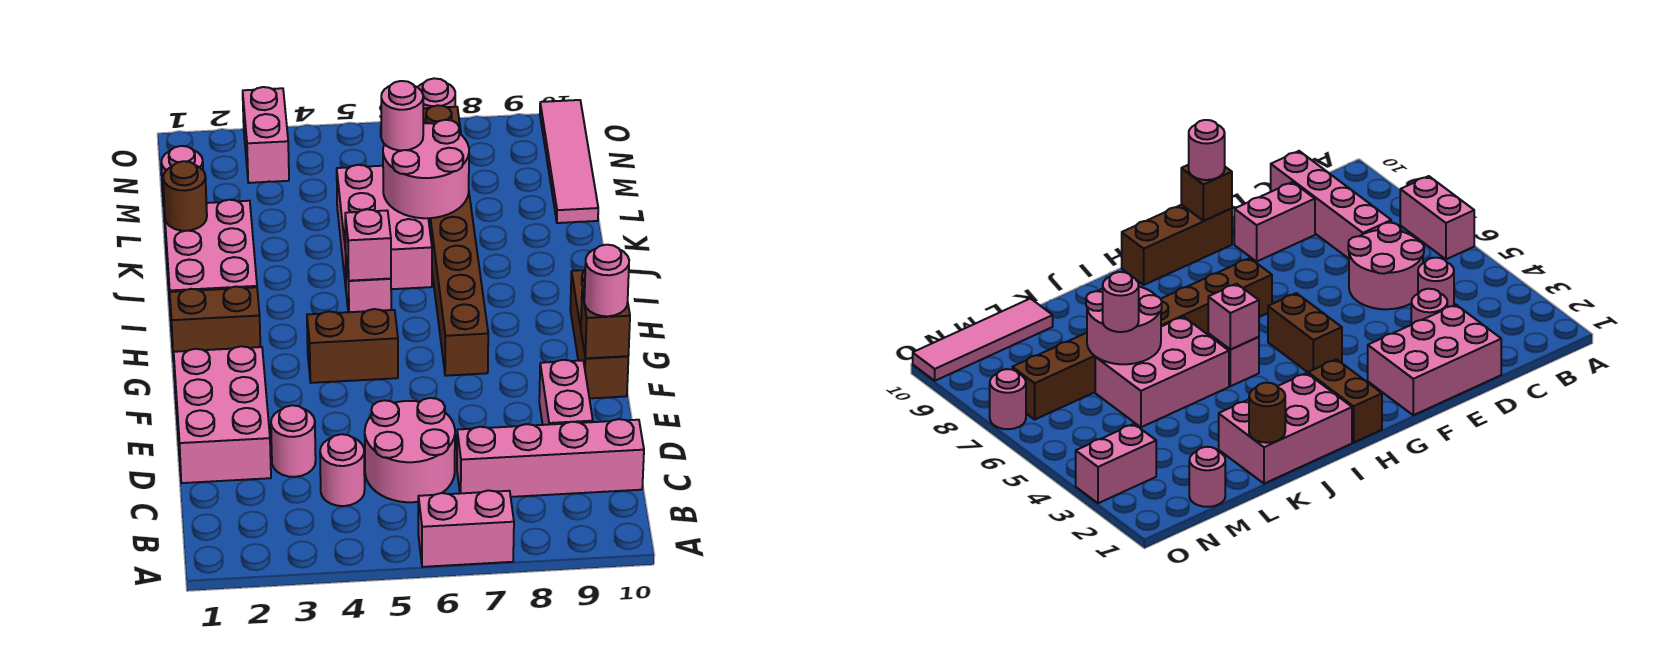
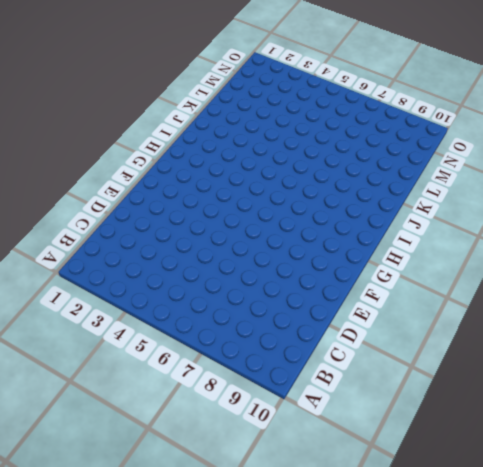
none -> pink 1x2 brick [418,490,514,567]
none -> pink 1x1 round brick [320,434,365,506]
none -> pink 2x2 round brick [365,398,455,502]

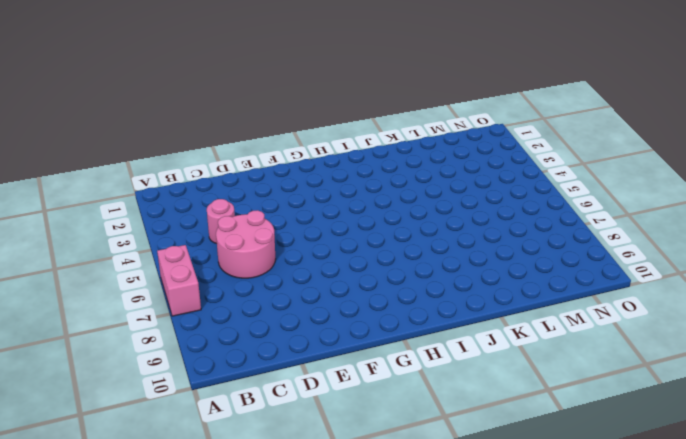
none -> pink 1x4 brick [457,419,644,497]
none -> pink 2x3 brick [174,346,271,483]
none -> pink 1x1 round brick [271,405,316,477]

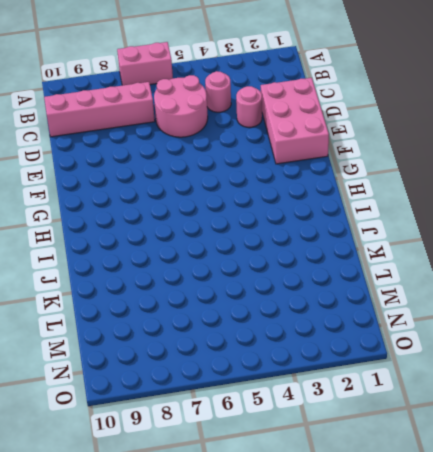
none -> pink 1x2 brick [539,360,593,425]
none -> brown 1x3 brick [570,270,628,398]
none -> brown 1x2 brick [307,309,398,383]

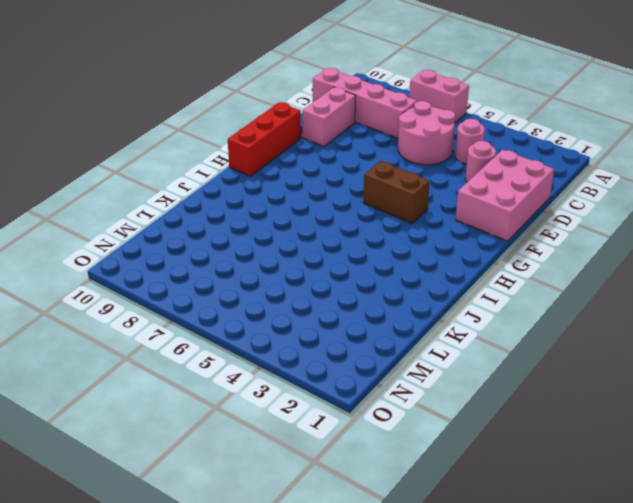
red 1x3 brick [228,102,301,176] -> brown 1x3 brick [570,270,628,398]
none -> brown 1x8 brick [423,105,488,376]
none -> brown 1x2 brick [170,287,260,360]
none -> pink 2x3 brick [164,200,257,316]

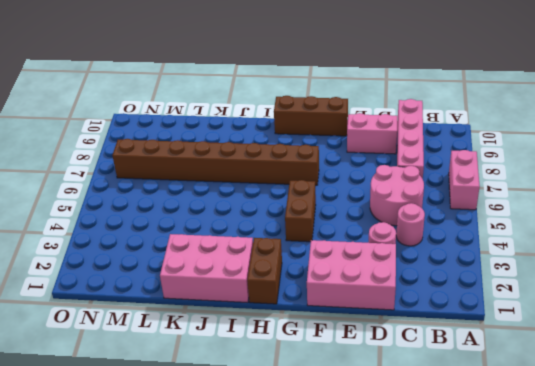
none -> pink 1x1 brick [346,261,391,312]
none -> pink 2x3 brick [337,165,432,289]
none -> pink 1x4 tile [540,100,598,223]

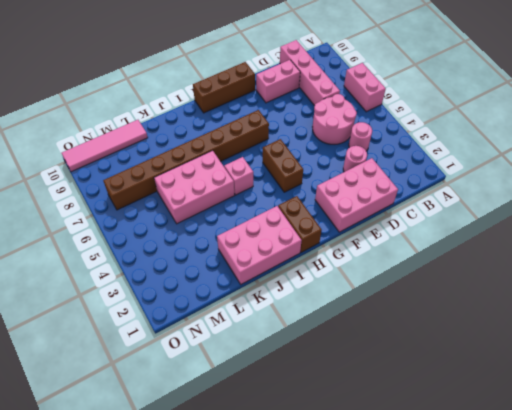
none -> pink 1x1 round brick [161,146,203,203]
none -> pink 1x2 brick [243,87,289,183]
none -> pink 1x1 round brick [418,78,455,108]

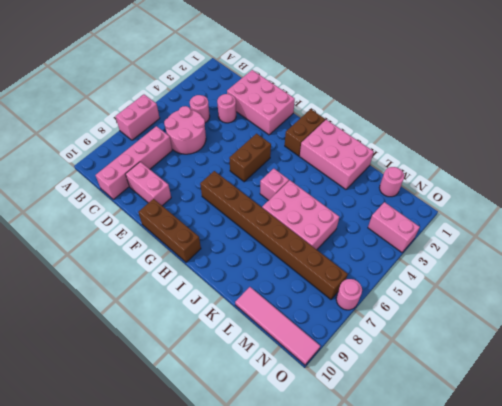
none -> brown 1x1 brick [581,289,630,358]
none -> pink 1x1 brick [345,209,391,281]
none -> brown 1x1 round brick [163,161,207,231]

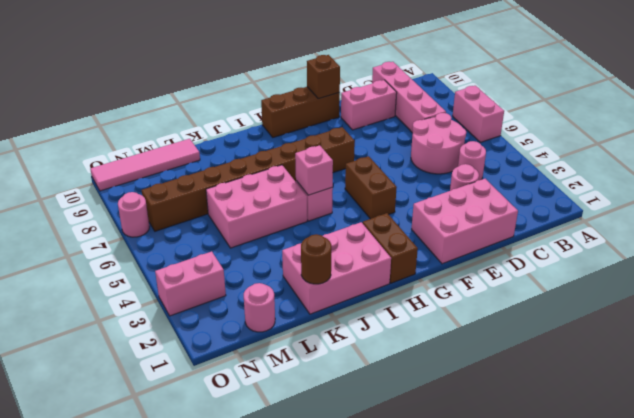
none -> pink 2x2 round brick [383,120,469,218]
none -> pink 1x1 round brick [584,245,629,316]
none -> pink 1x1 round brick [381,81,423,150]

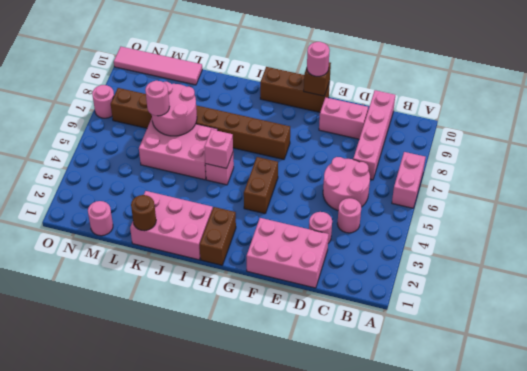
none -> pink 1x2 brick [243,87,289,183]

